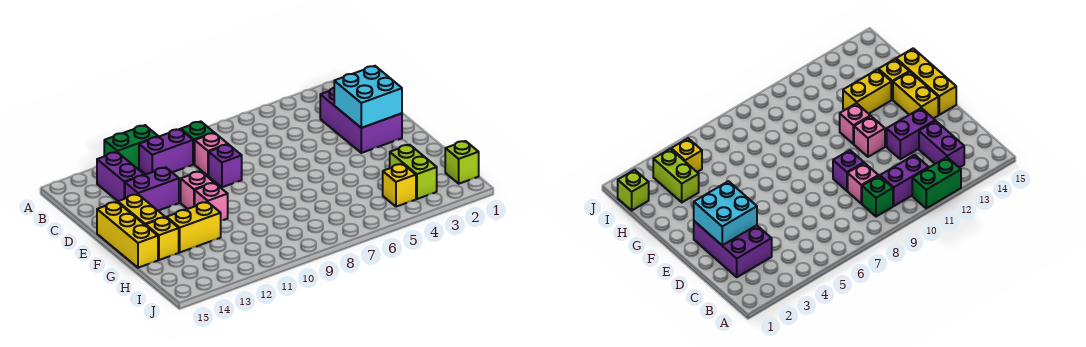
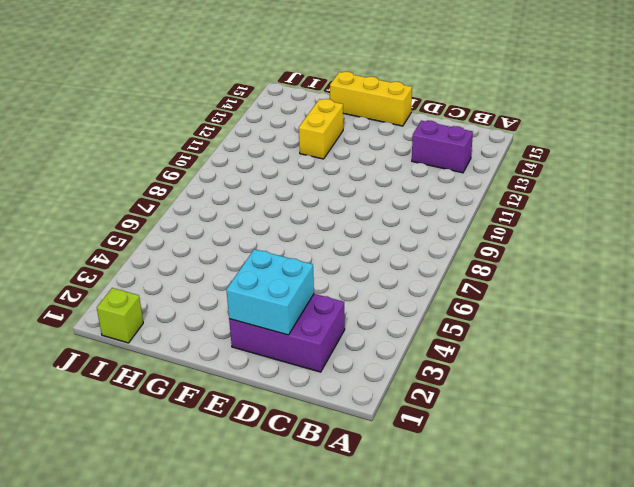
none -> green 1x2 brick [104,125,158,169]
none -> green 1x1 brick [181,121,214,164]
none -> purple 1x2 brick [139,129,193,174]

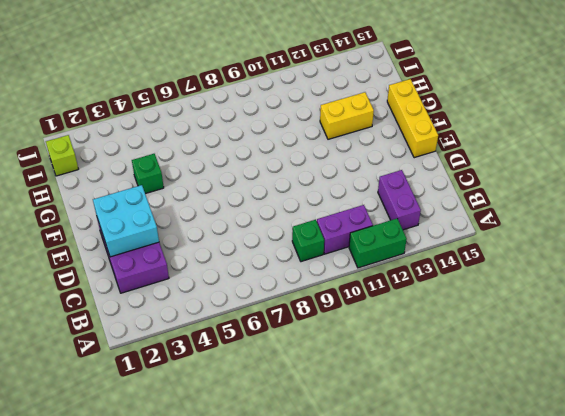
green 1x1 brick [132,154,164,194] -> none
none -> pink 1x1 brick [195,133,228,176]
none -> purple 1x1 brick [209,144,242,187]
none -> purple 1x2 brick [125,167,179,211]

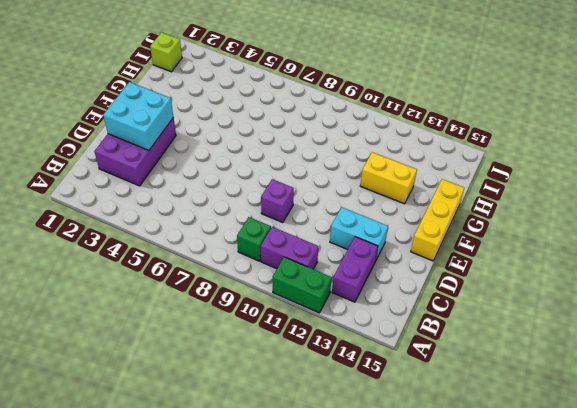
cyan 1x2 brick [330,207,388,260] -> purple 1x2 brick [125,167,179,211]
none -> pink 1x1 brick [195,133,228,176]
none -> pink 1x1 brick [181,171,214,209]
none -> yellow 1x2 brick [118,194,165,225]

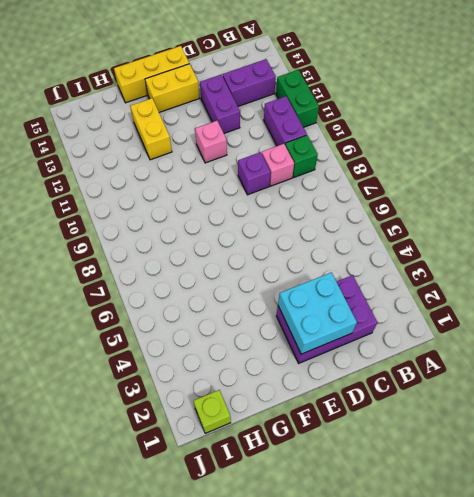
none -> pink 1x1 brick [195,183,228,220]
none -> yellow 1x1 brick [146,217,179,260]
none -> lime 1x2 brick [390,145,437,199]

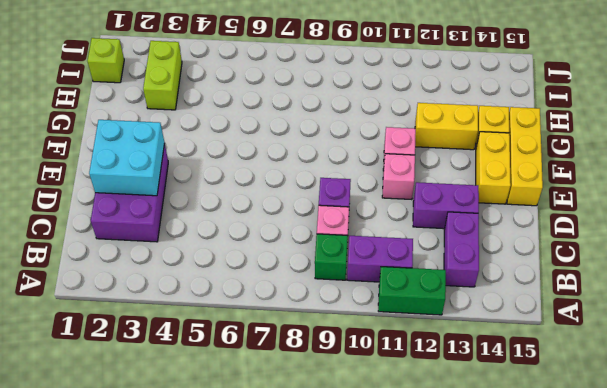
none -> yellow 1x1 brick [383,164,416,207]

